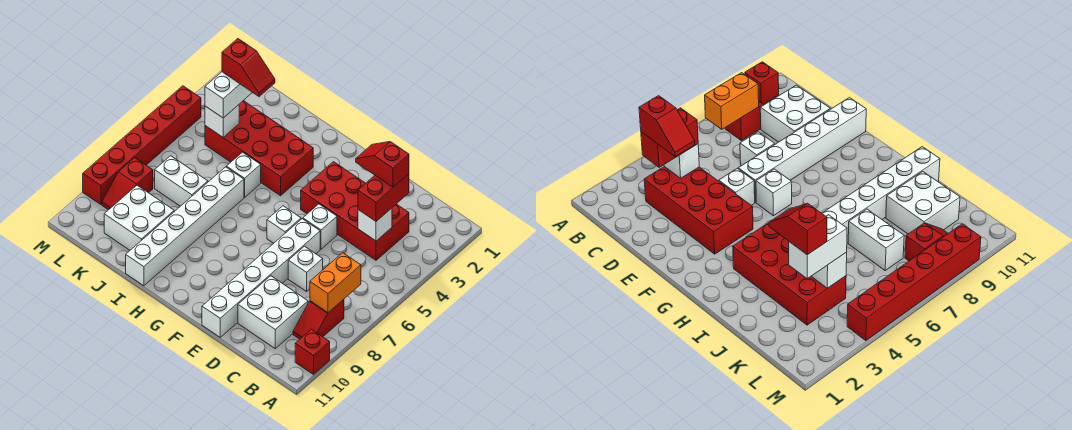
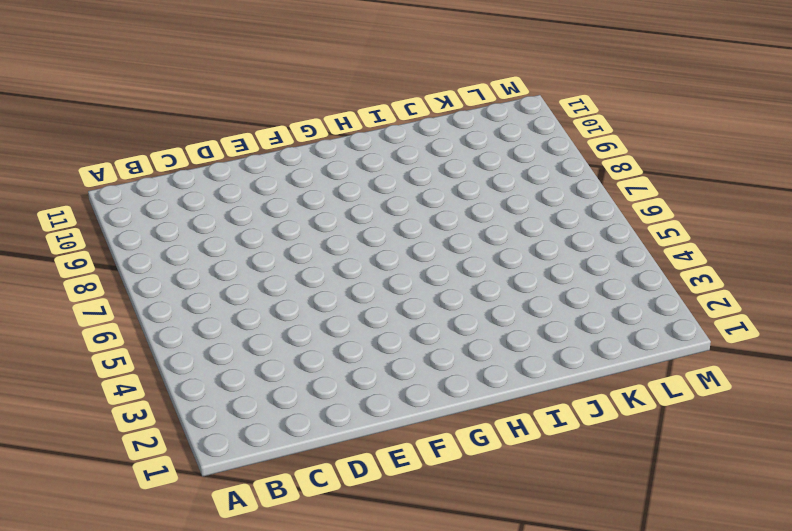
none -> red 1x1 brick [295,329,330,374]
none -> red 1x2 slope [293,299,344,339]
none -> red 2x4 brick [301,162,409,260]

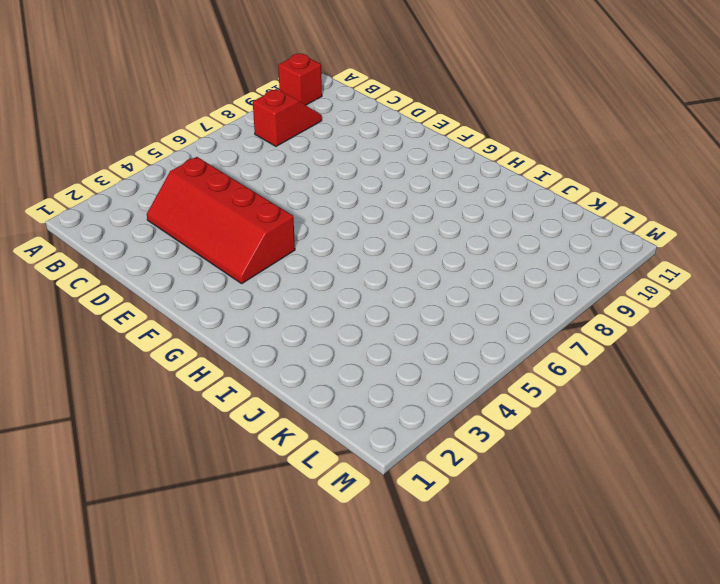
red 2x4 slope [147,157,295,284] -> red 2x4 brick [301,162,409,260]
none -> white 2x2 brick [238,276,308,348]
none -> white 1x1 brick [288,246,323,291]
none -> white 1x1 brick [303,204,337,249]

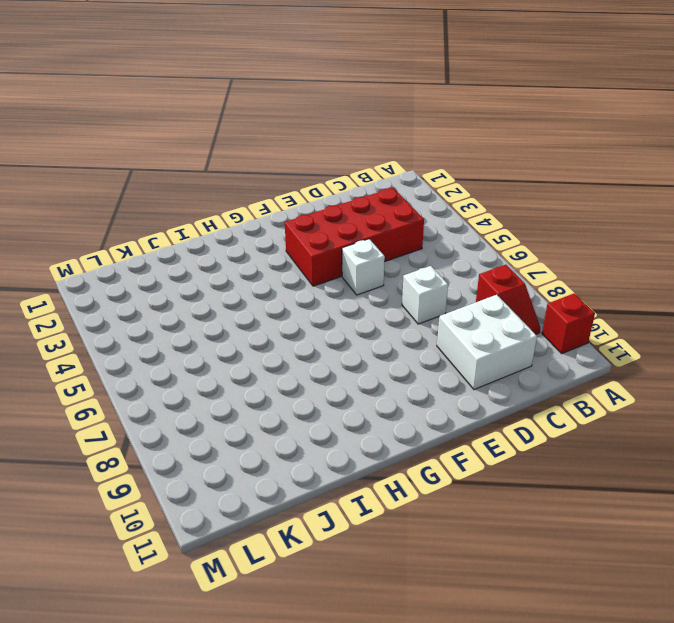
none -> white 1x6 brick [202,219,320,337]
none -> white 1x1 brick [267,206,301,243]
none -> red 2x4 brick [205,101,313,196]

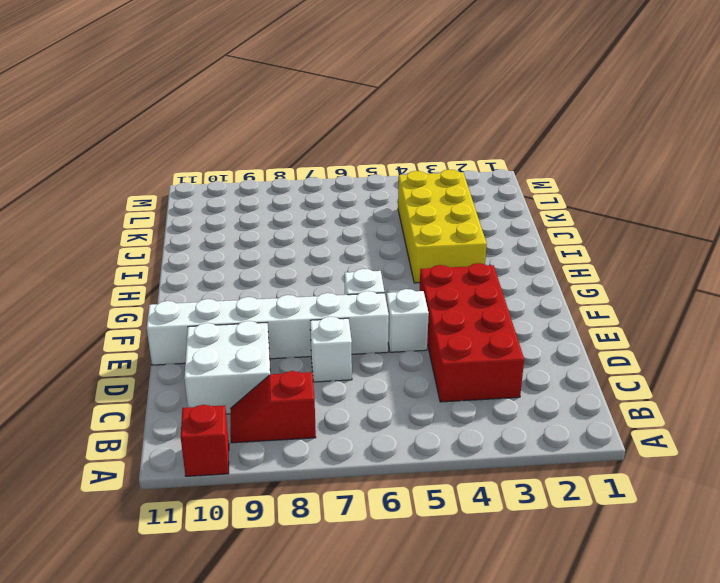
yellow 2x4 brick [398,170,487,283] -> red 2x4 brick [205,101,313,196]
none -> white 1x1 brick [226,152,261,197]
none -> white 1x6 brick [126,167,244,286]
none -> white 1x2 brick [155,156,208,206]

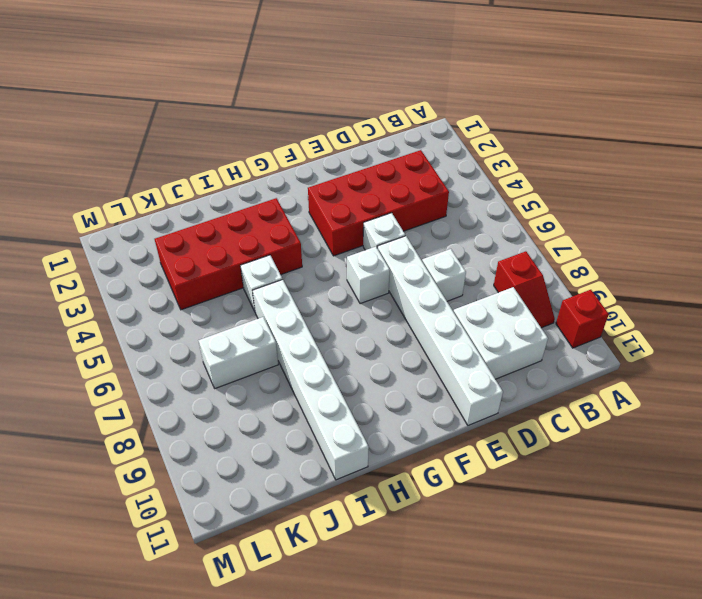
none -> white 2x2 brick [104,185,174,250]
none -> red 1x2 slope [102,158,153,210]
none -> red 1x6 brick [83,86,201,204]

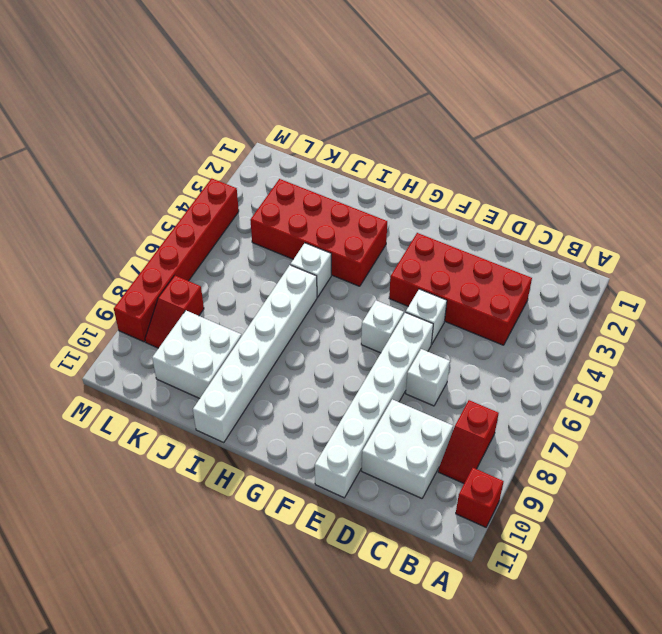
none -> white 1x2 brick [155,156,208,206]
none -> orange 1x2 brick [310,253,361,313]
none -> white 1x1 brick [358,208,392,241]

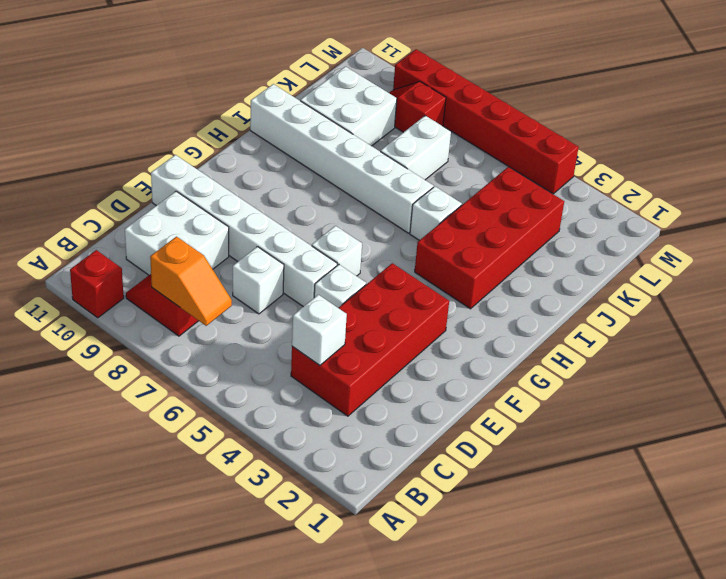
orange 1x2 slope [150,237,232,326] -> orange 1x2 brick [310,253,361,313]
none -> white 1x1 brick [205,105,239,137]
none -> red 1x2 brick [358,174,409,221]
none -> white 1x2 brick [205,72,252,118]

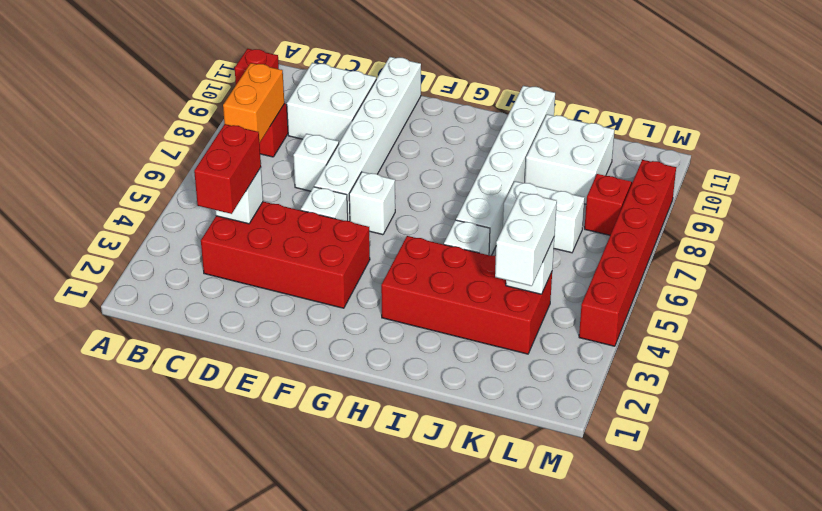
none -> red 1x2 slope [356,142,409,187]
none -> red 1x2 slope [222,39,275,97]

